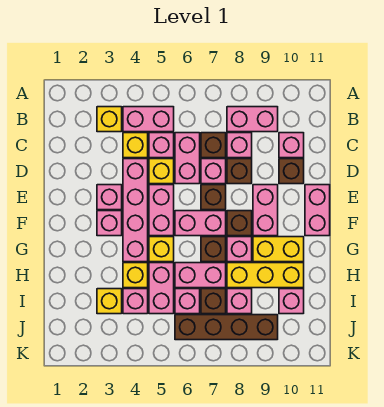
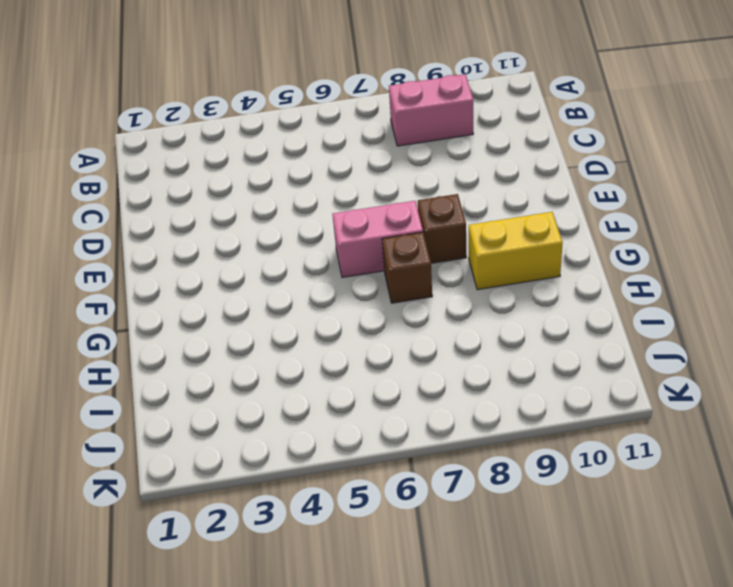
none -> yellow 1x1 brick [97,107,122,132]
none -> pink 1x2 brick [123,107,174,132]
none -> yellow 1x1 brick [123,133,148,158]
none -> pink 1x1 brick [149,133,174,158]

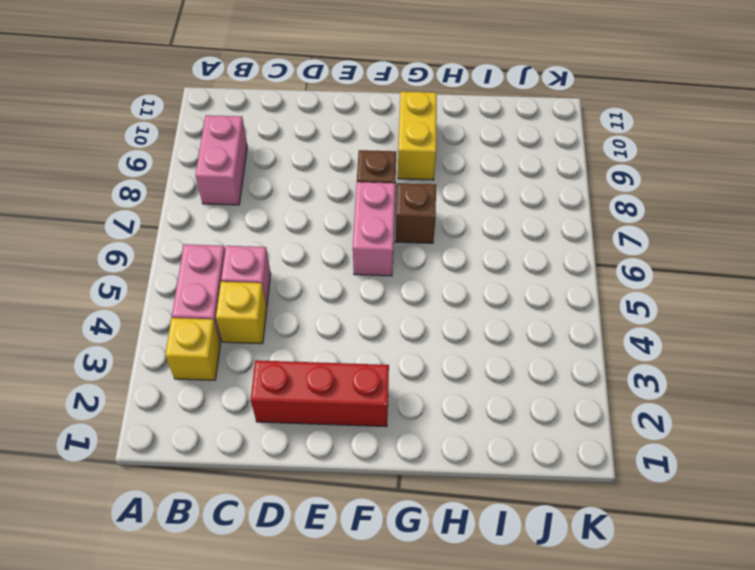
red 1x3 brick [251,360,389,427] -> none
none -> pink 1x2 brick [175,133,200,184]
none -> brown 1x1 brick [201,133,226,158]
none -> pink 1x1 brick [227,133,252,158]
none -> pink 1x1 brick [279,133,304,158]

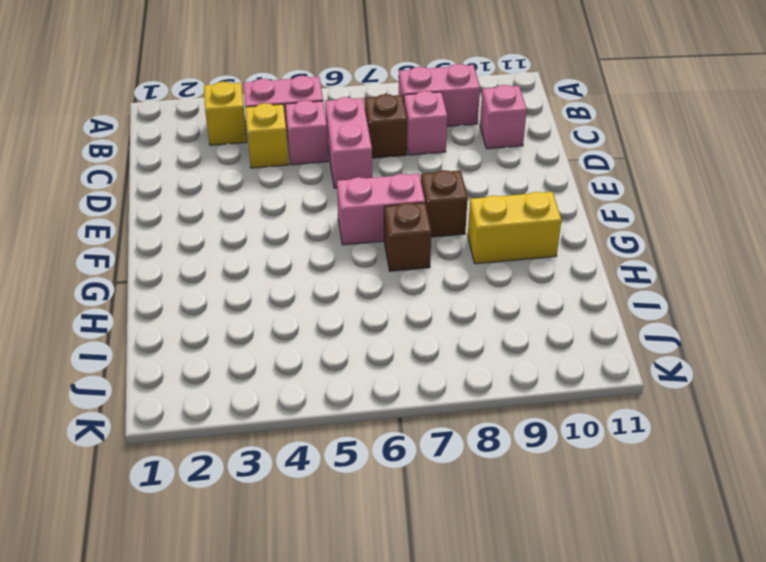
none -> pink 1x4 brick [123,159,148,262]
none -> yellow 1x1 brick [149,159,174,184]
none -> pink 1x1 brick [201,159,226,184]
none -> brown 1x1 brick [227,159,252,184]

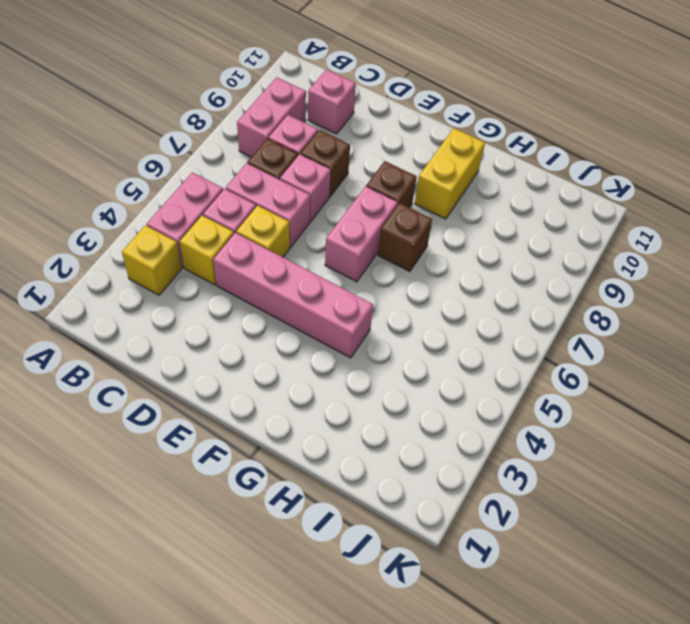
none -> brown 1x1 brick [279,159,304,184]
none -> pink 1x1 brick [97,185,122,210]
none -> pink 1x2 brick [149,185,174,236]
none -> brown 1x1 brick [201,185,226,210]

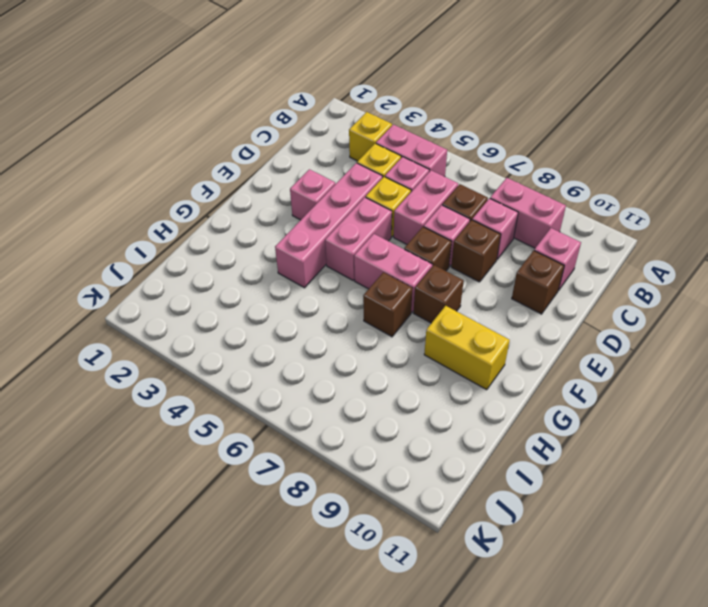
none -> pink 1x2 brick [253,185,278,236]
none -> pink 1x2 brick [305,185,330,236]
none -> pink 1x1 brick [97,211,122,236]
none -> yellow 1x1 brick [149,237,174,262]

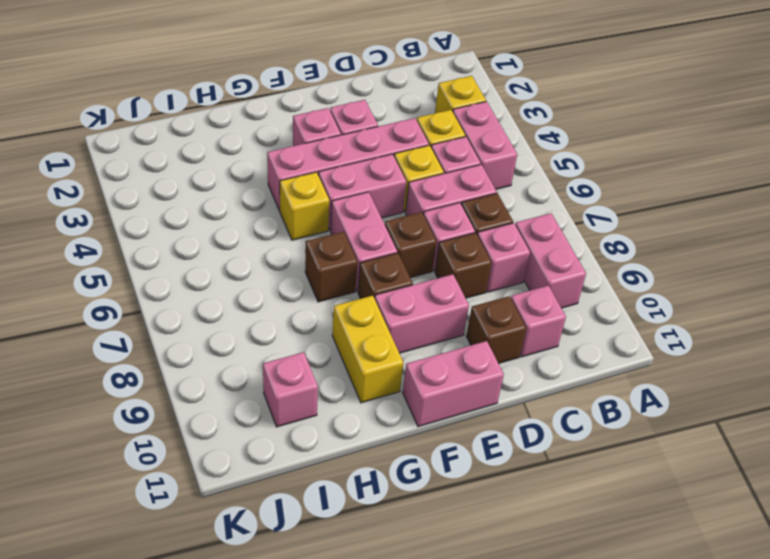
none -> pink 1x1 brick [227,237,252,262]
none -> yellow 1x1 brick [123,263,148,288]
none -> pink 1x2 brick [149,263,174,314]
none -> pink 1x2 brick [175,263,226,288]

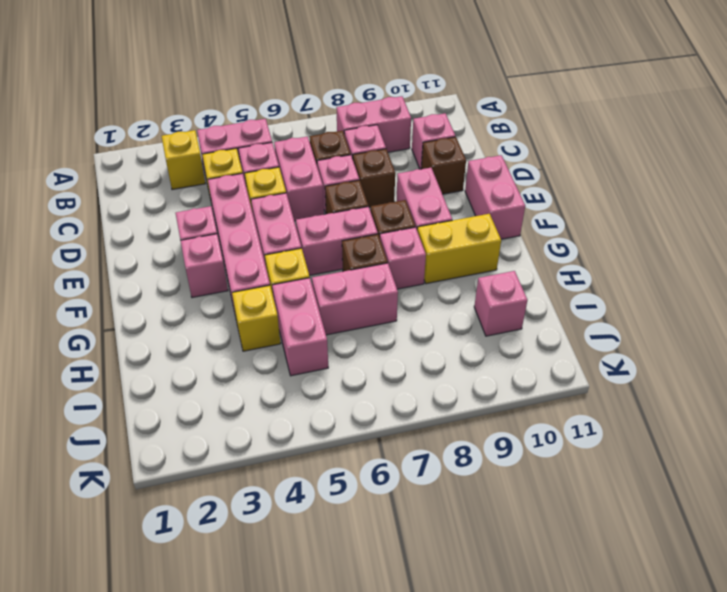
none -> yellow 1x3 brick [227,263,304,288]
none -> yellow 1x1 brick [97,289,122,314]
none -> pink 1x1 brick [123,289,148,314]
none -> pink 1x1 brick [175,289,200,314]

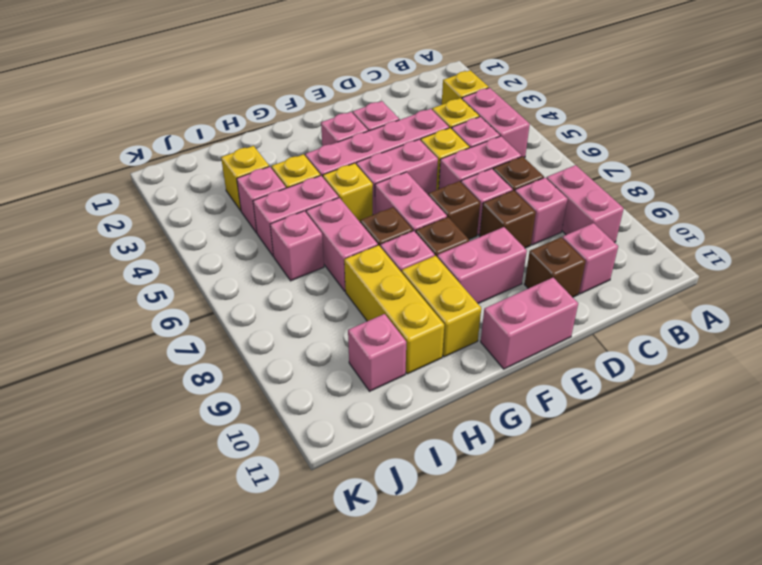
none -> brown 1x1 brick [201,289,226,314]
none -> pink 1x1 brick [227,289,252,314]
none -> brown 1x4 brick [175,315,278,340]

